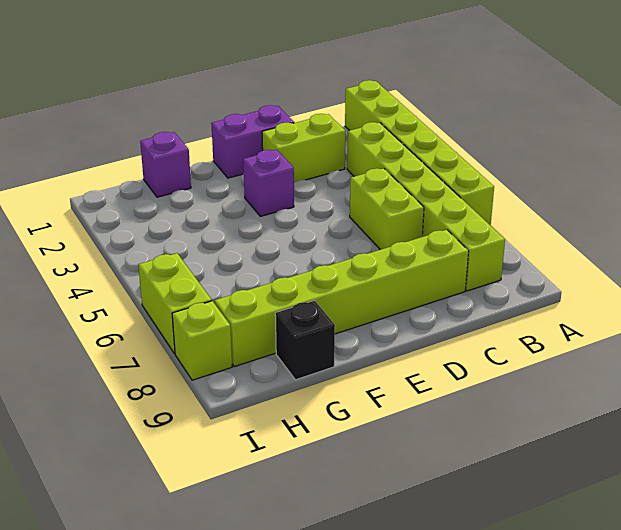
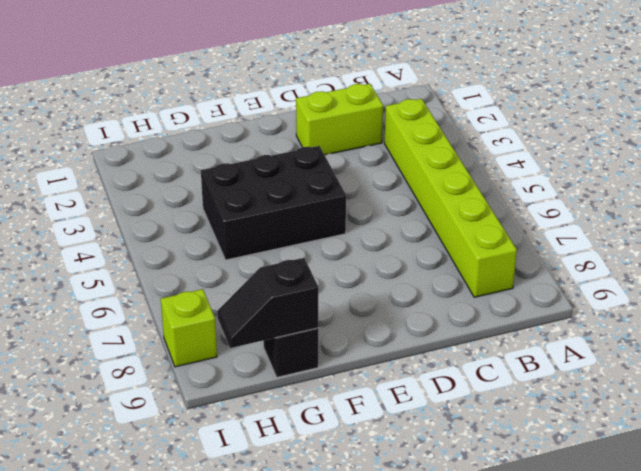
black 2x3 brick [201,146,346,260] -> none
black 1x2 slope [217,258,318,348] -> none
none -> lime 1x6 brick [345,80,494,226]
none -> lime 1x2 brick [350,168,424,250]

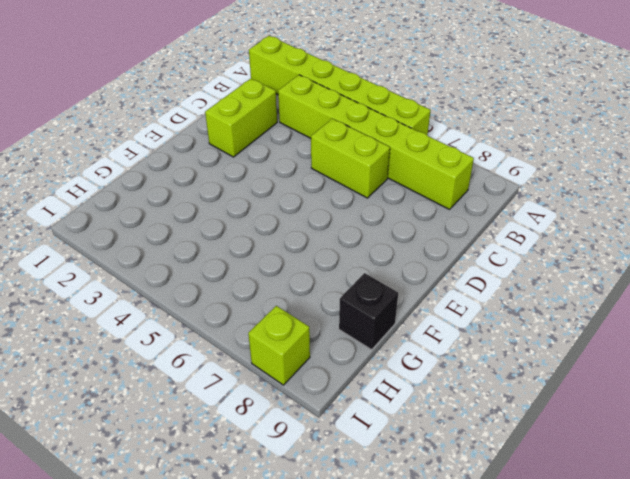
none -> lime 1x6 brick [214,230,469,367]
none -> purple 1x2 brick [211,105,294,178]

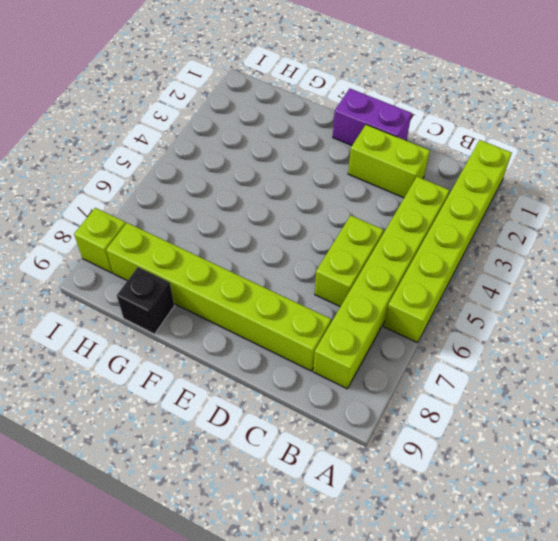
none -> purple 1x1 brick [243,150,294,216]
none -> purple 1x1 brick [140,132,191,197]

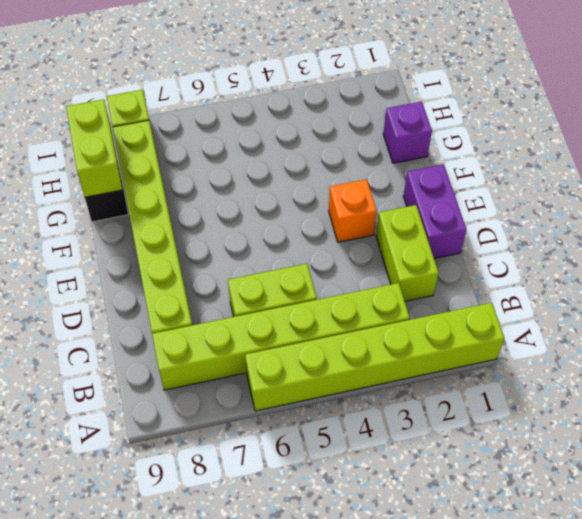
orange 1x1 brick [329,179,377,242] -> purple 1x1 brick [243,150,294,216]
lime 1x2 brick [66,99,123,197] -> lime 1x2 brick turned to [138,253,212,354]

